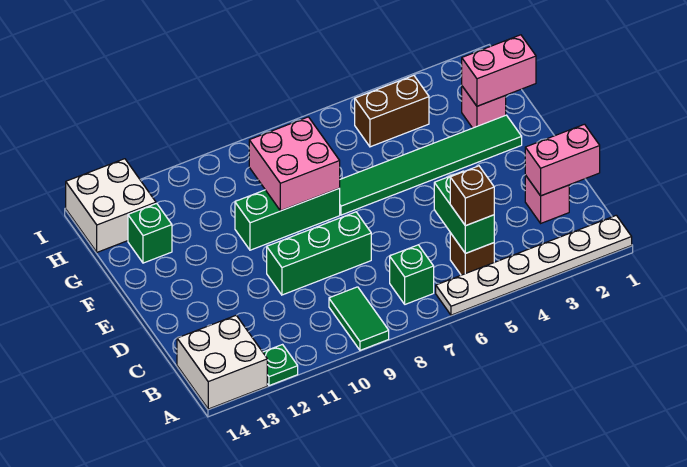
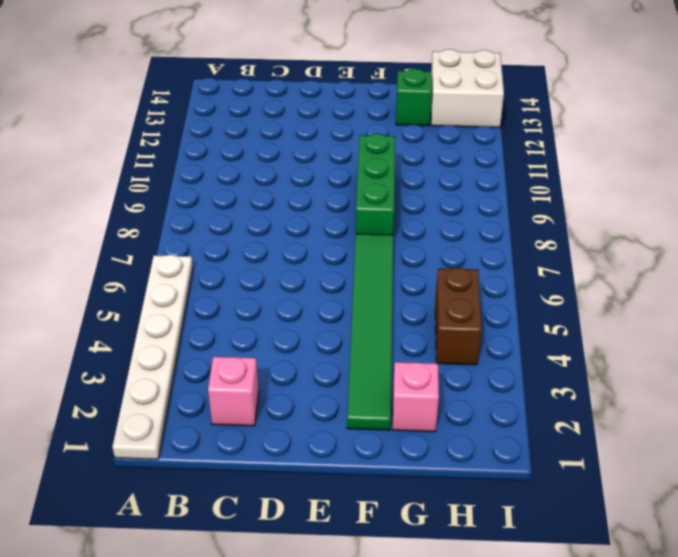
none -> green 1x2 tile [329,287,389,350]
none -> green 1x1 plate [263,345,298,386]
none -> white 2x2 brick [177,315,267,409]

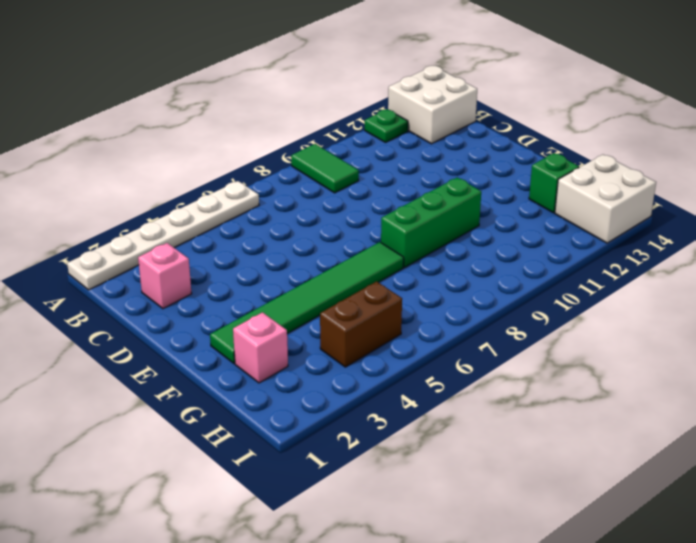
none -> brown 1x1 brick [450,233,494,275]
none -> green 1x1 brick [390,245,434,304]
none -> green 1x3 brick [267,212,371,295]

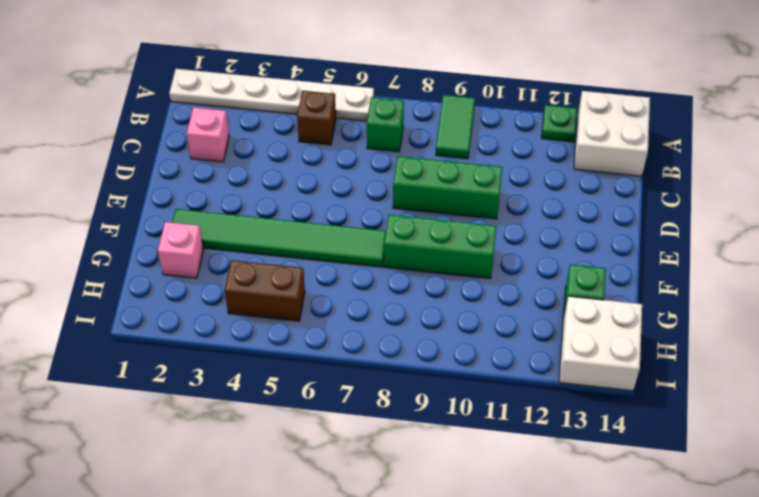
none -> green 1x2 brick [434,171,494,253]
none -> pink 1x2 brick [525,124,600,196]
none -> pink 2x2 brick [249,117,340,211]

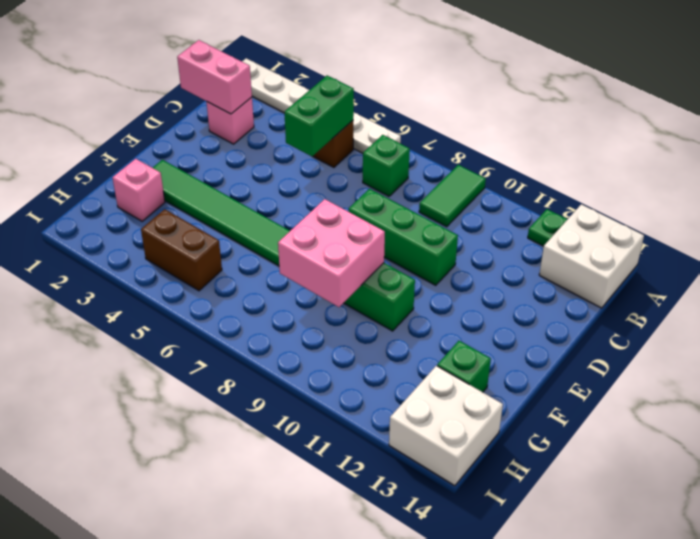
none -> pink 1x2 brick [462,35,536,106]
none -> brown 1x1 brick [450,166,494,226]

